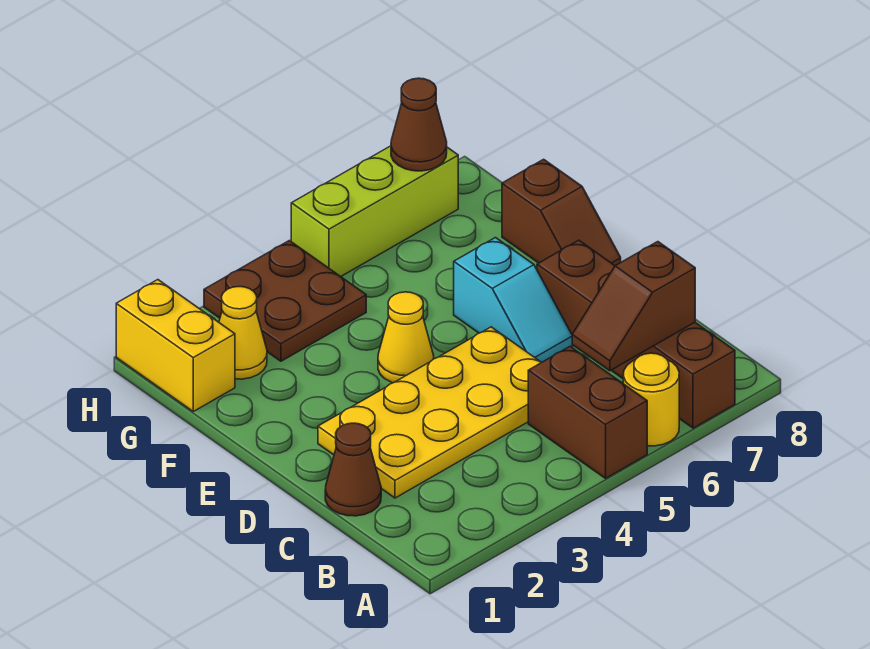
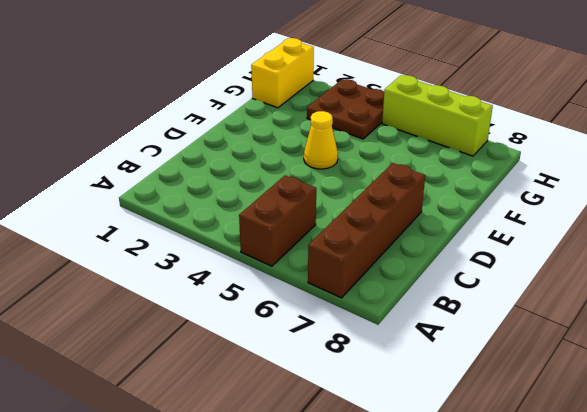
none -> yellow 1x1 round brick [623,353,679,446]
none -> brown 1x1 cone [325,423,381,516]
none -> yellow 2x4 plate [318,327,541,498]

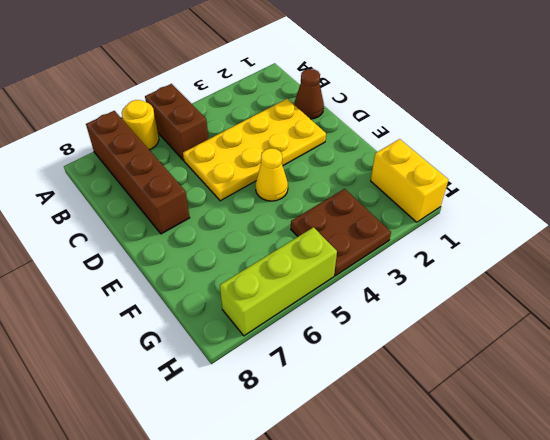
none -> cyan 1x2 slope [454,238,573,362]
none -> brown 1x2 slope [502,159,621,266]
none -> yellow 1x1 cone [219,287,267,379]

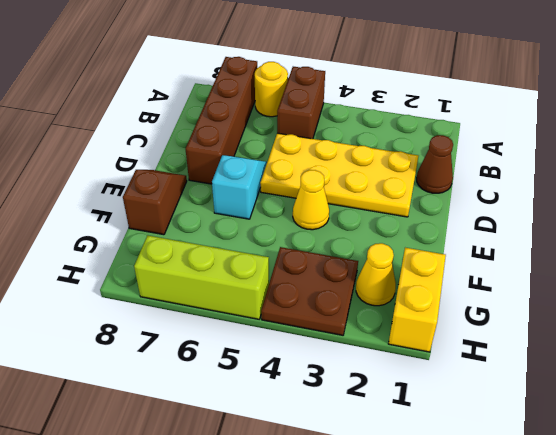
none -> brown 1x2 slope [572,242,695,371]
none -> brown 1x1 cone [391,78,447,171]

